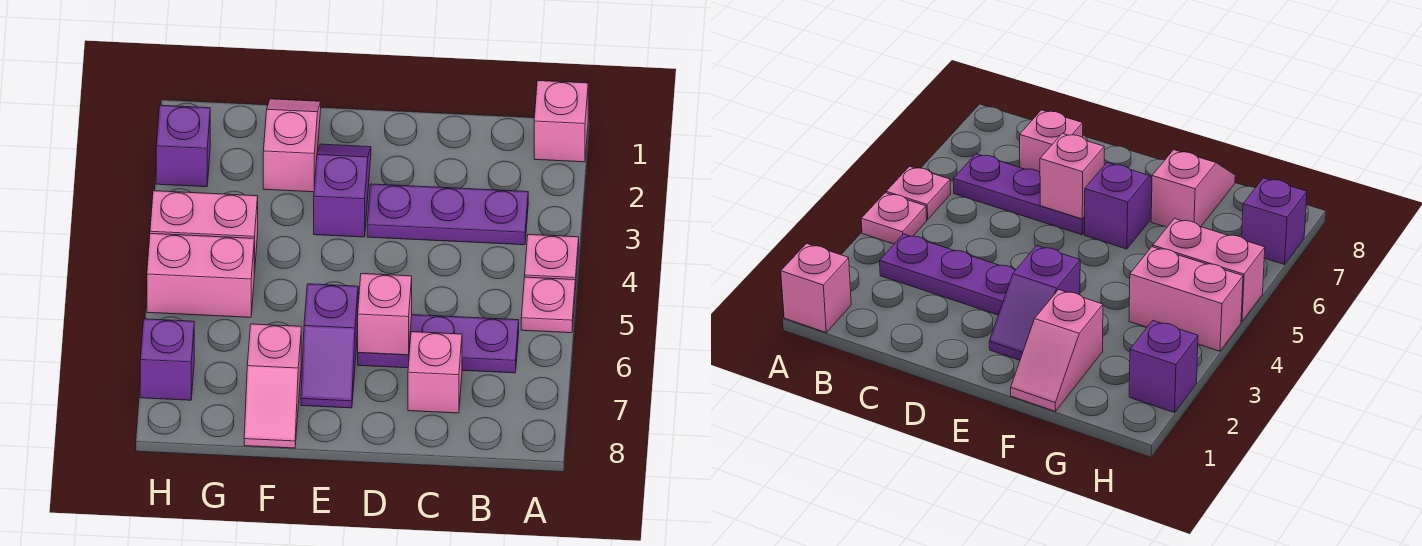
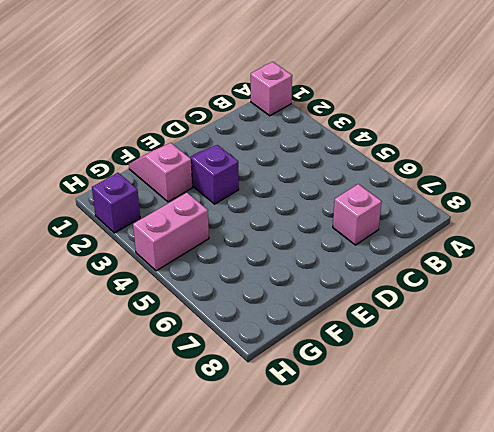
none -> pink 1x1 plate [525,235,579,290]
none -> pink 1x1 plate [521,277,575,333]
none -> purple 1x3 plate [367,184,528,245]

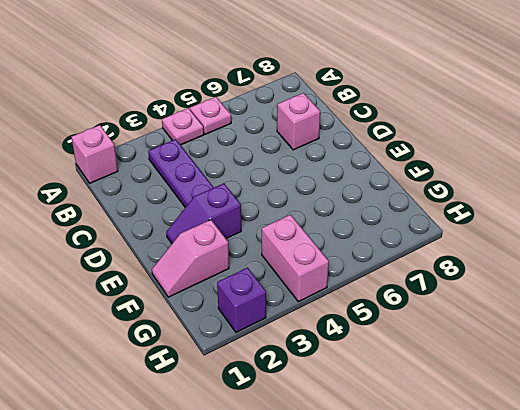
none -> purple 1x3 plate [358,315,519,373]
none -> purple 1x2 slope [301,284,358,408]
none -> pink 1x2 slope [244,324,301,448]

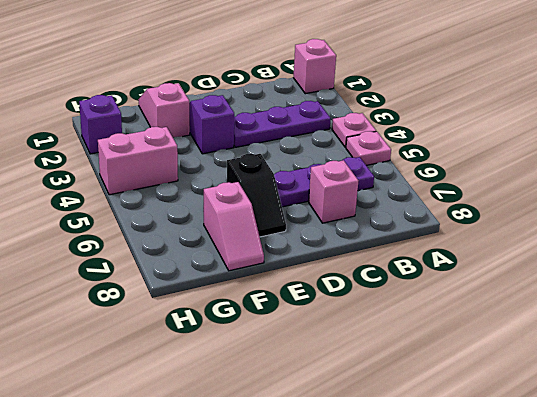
black 1x2 slope [227,154,286,237] -> purple 1x2 slope [301,284,358,408]
none -> pink 1x2 brick [147,234,254,317]
none -> purple 1x1 brick [140,319,194,400]
none -> pink 1x1 brick [358,274,412,355]

